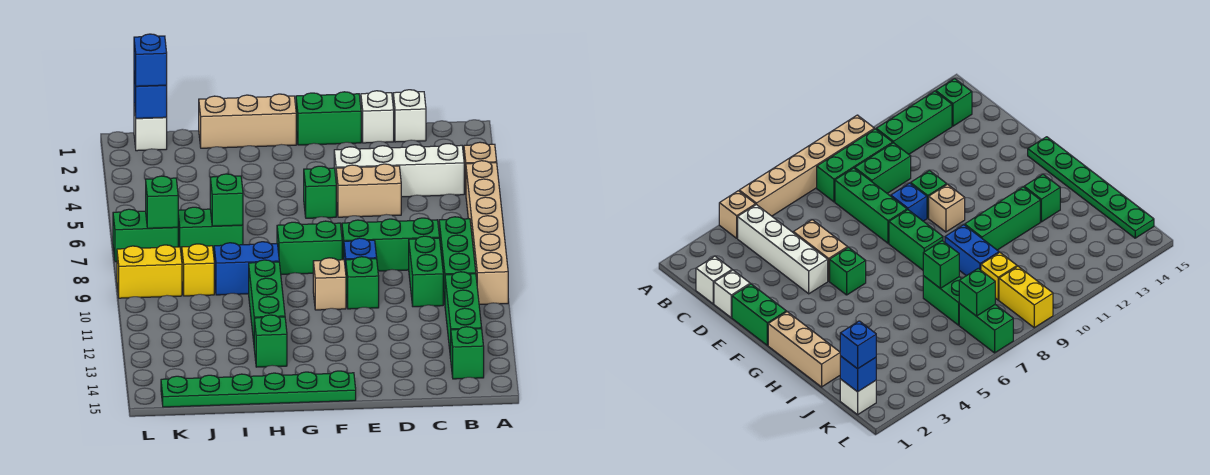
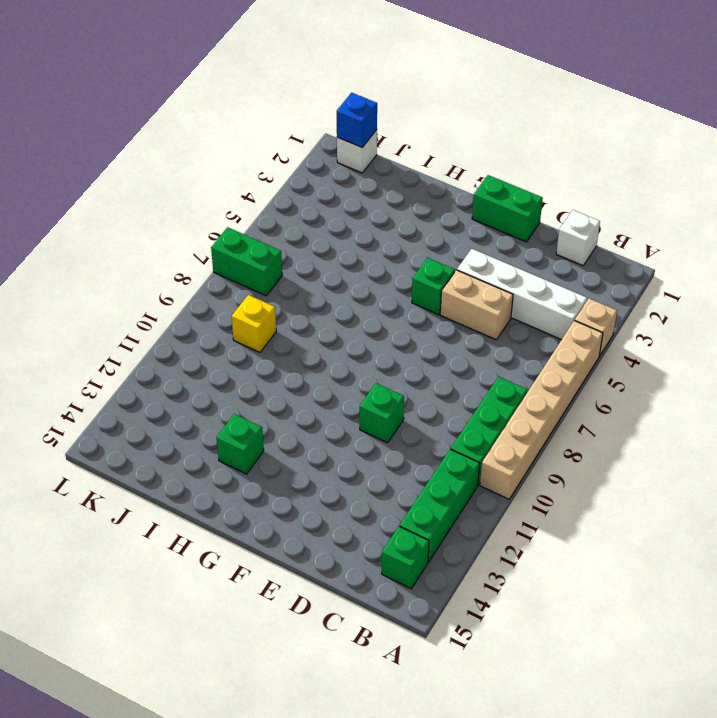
none -> green 1x3 brick [342,218,440,271]
none -> green 1x2 brick [409,236,443,307]
none -> white 1x1 brick [361,91,394,143]
none -> blue 1x1 brick [344,238,377,271]

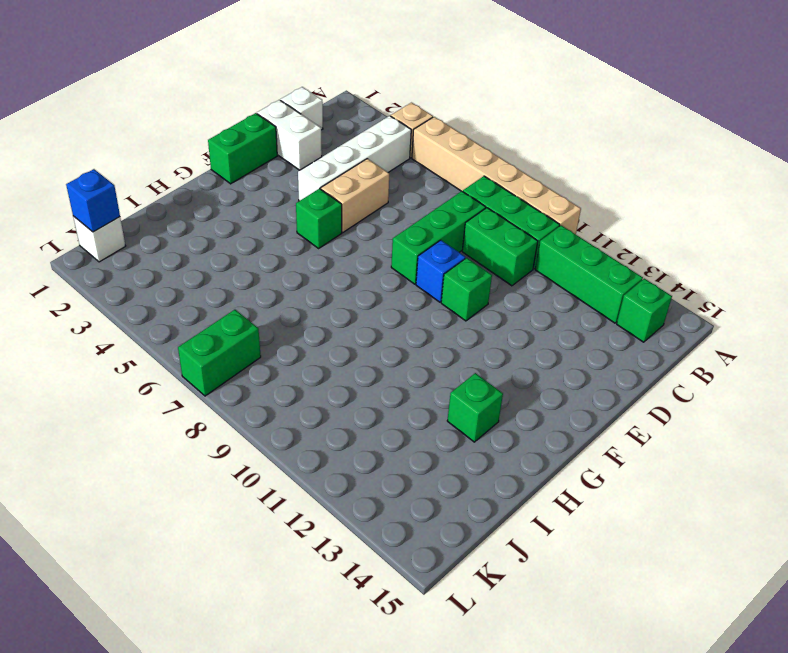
white 1x2 brick [257,100,322,170] -> white 1x1 brick [361,91,394,143]
none -> green 1x2 brick [277,221,342,274]
none -> tan 1x1 brick [313,258,346,310]
none -> green 1x6 plate [161,371,356,407]
none -> tan 1x3 brick [199,94,296,148]

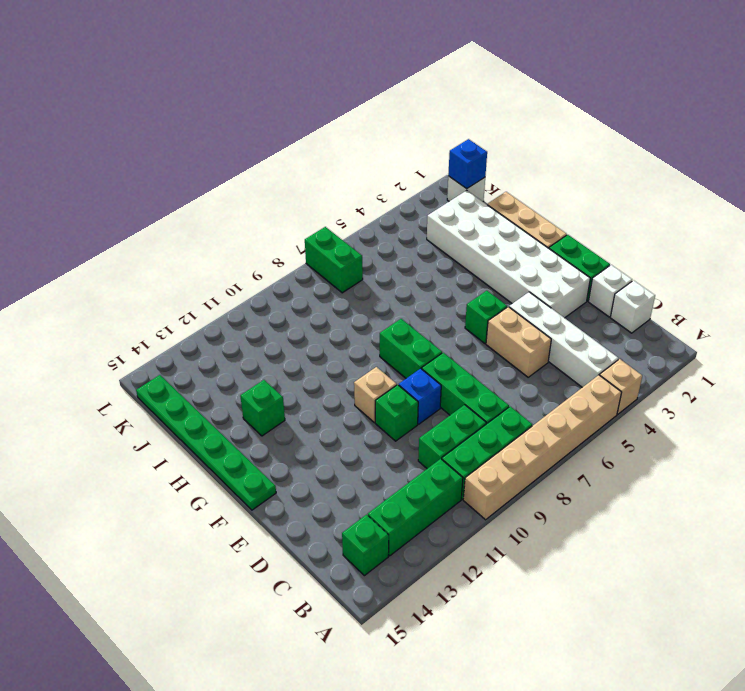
white 2x6 brick [427,190,590,318] -> none
none -> blue 1x2 brick [214,242,279,295]
none -> green 1x3 brick [249,260,285,342]
none -> green 1x2 brick [178,207,243,259]
none -> yellow 1x1 brick [182,244,214,296]

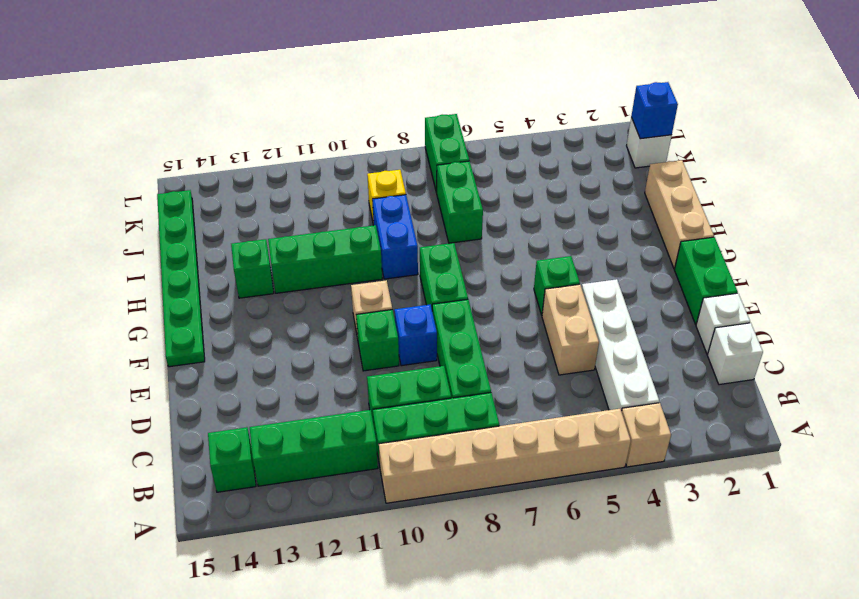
none -> yellow 1x2 brick [117,245,182,298]
none -> green 1x1 brick [210,174,243,226]
none -> green 1x1 brick [146,176,178,228]
none -> blue 1x1 brick [134,34,167,86]

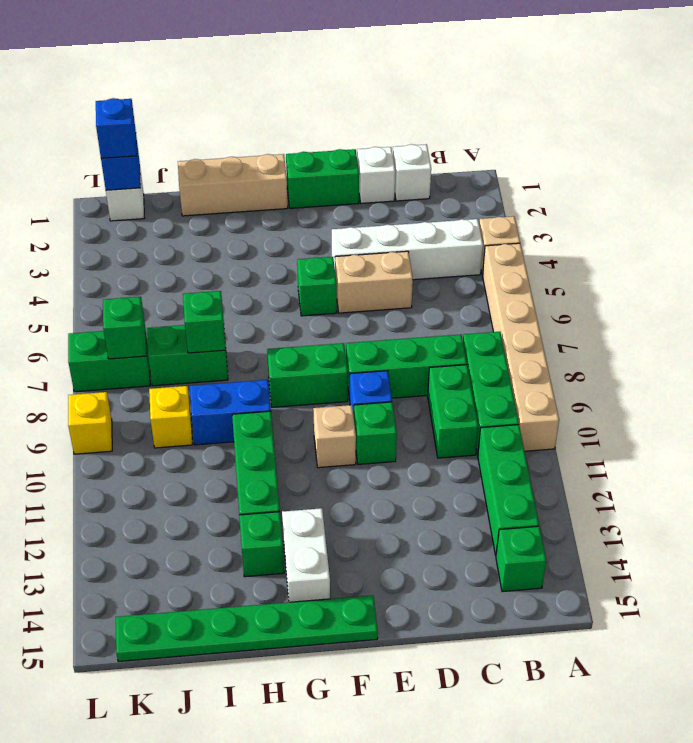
white 1x2 brick [282,508,330,602] -> none
yellow 1x1 brick [68,392,112,454] -> yellow 1x2 brick [117,245,182,298]

